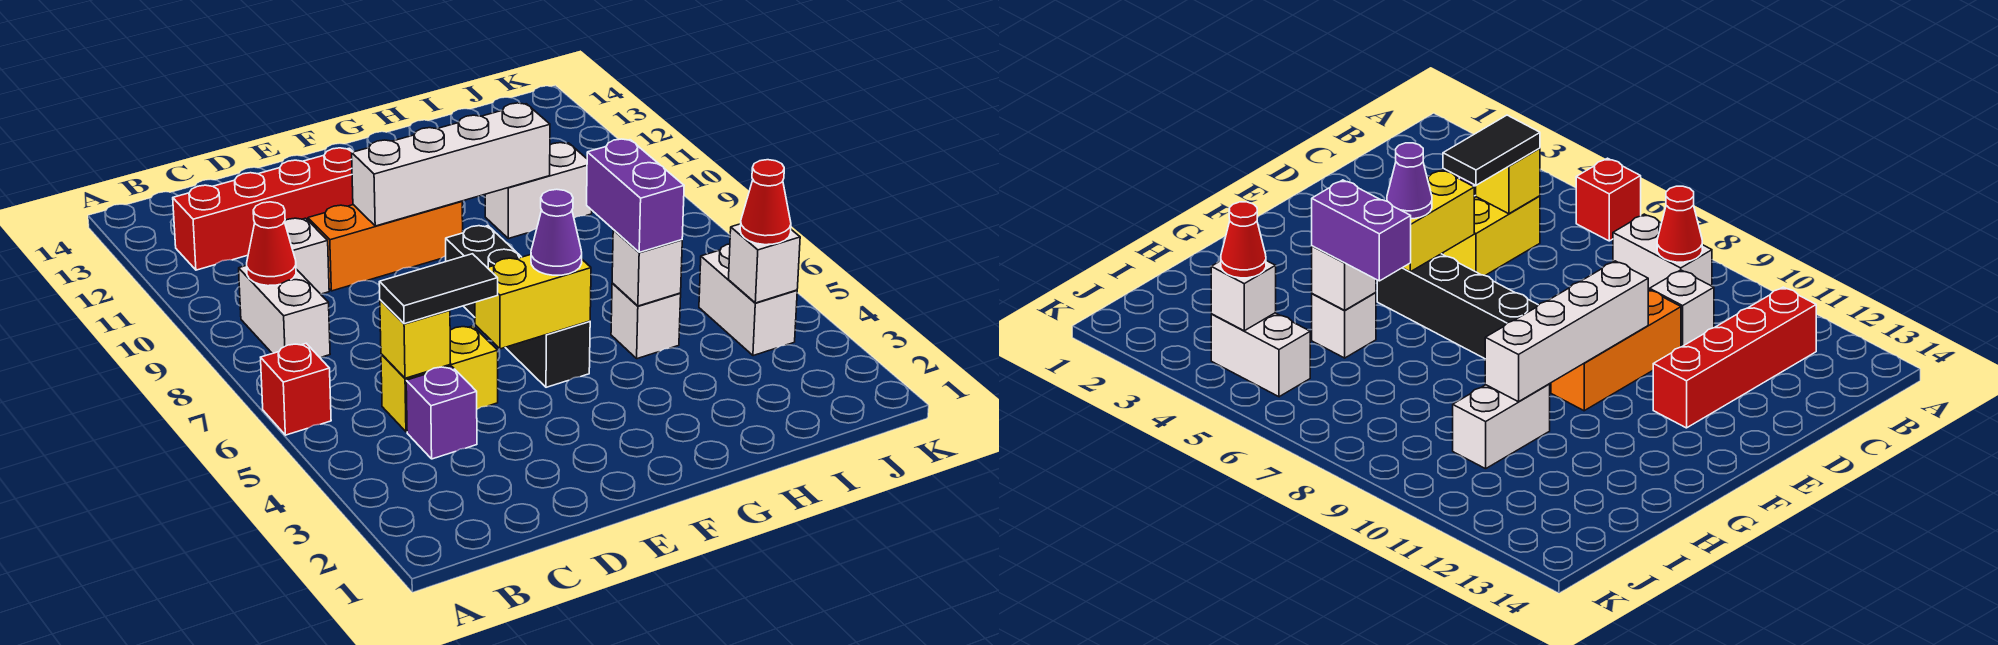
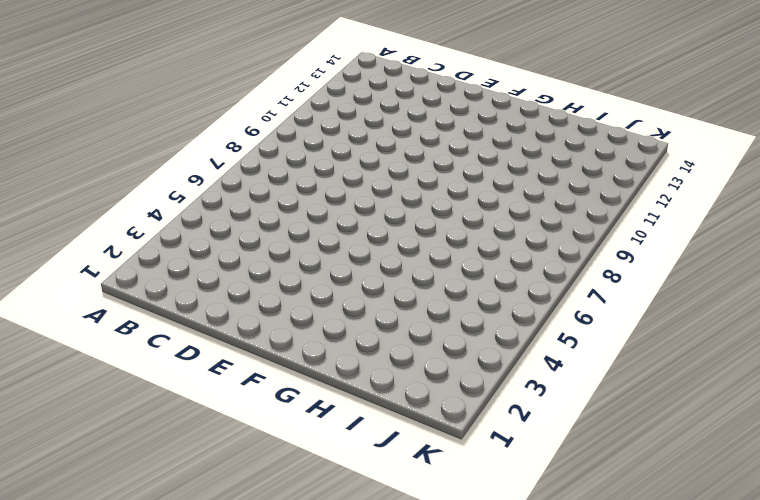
none -> red 1x1 brick [261,344,331,435]
none -> white 1x2 brick [239,265,330,357]
none -> red 1x4 brick [173,148,353,270]

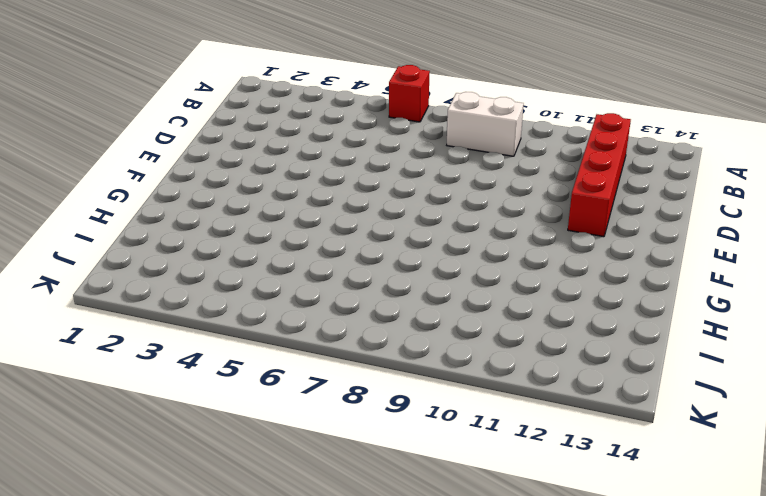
none -> purple 1x1 brick [406,366,477,459]
none -> yellow 1x2 brick [381,326,498,432]
none -> white 1x1 brick [284,218,329,294]

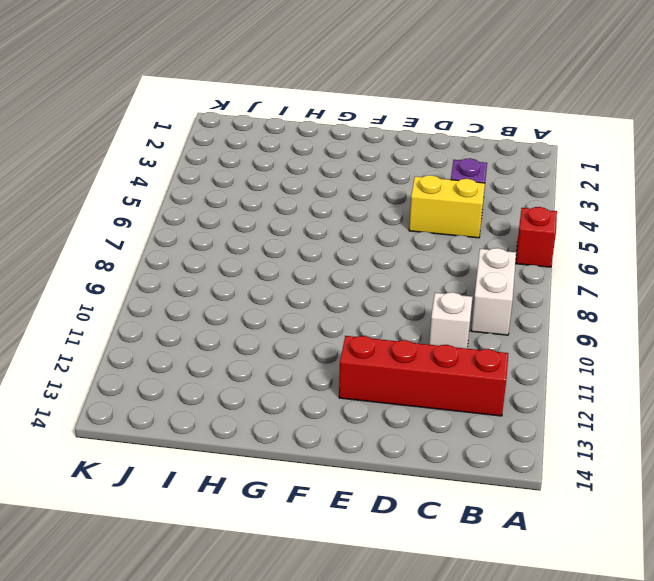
none -> orange 1x3 brick [308,201,463,291]
none -> black 1x4 brick [446,226,590,387]
none -> white 1x1 brick [611,283,681,359]

